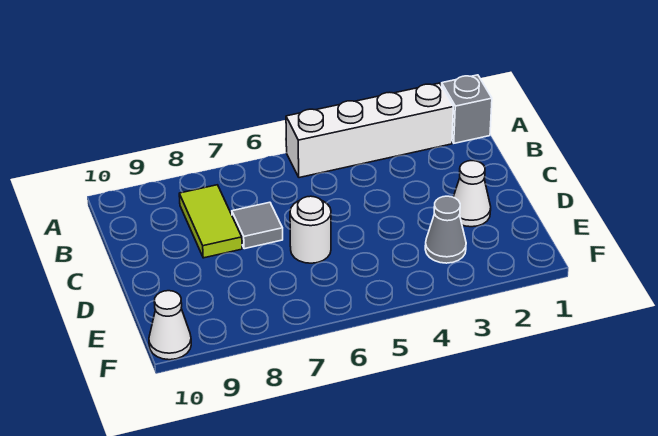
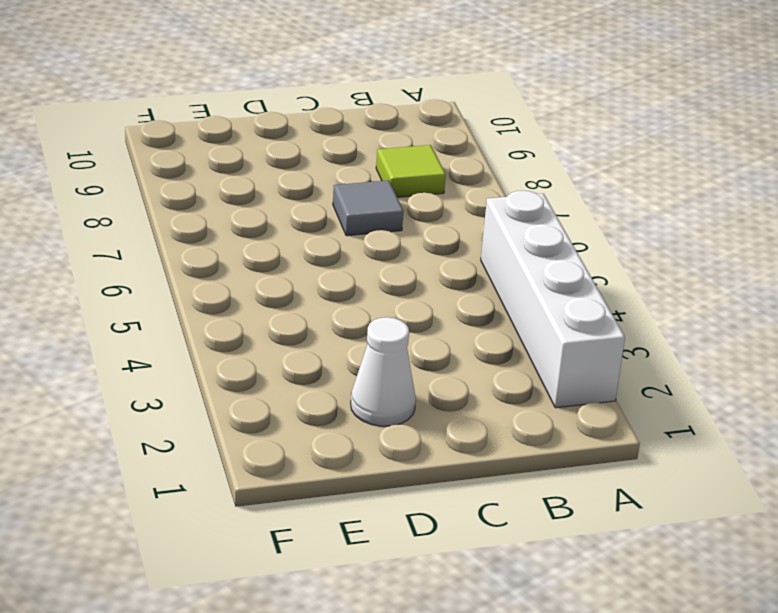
lime 1x1 tile [376,145,446,197] -> lime 1x2 tile [179,185,242,258]
none -> grey 1x1 brick [442,75,492,143]
none -> white 1x1 round brick [290,196,331,263]

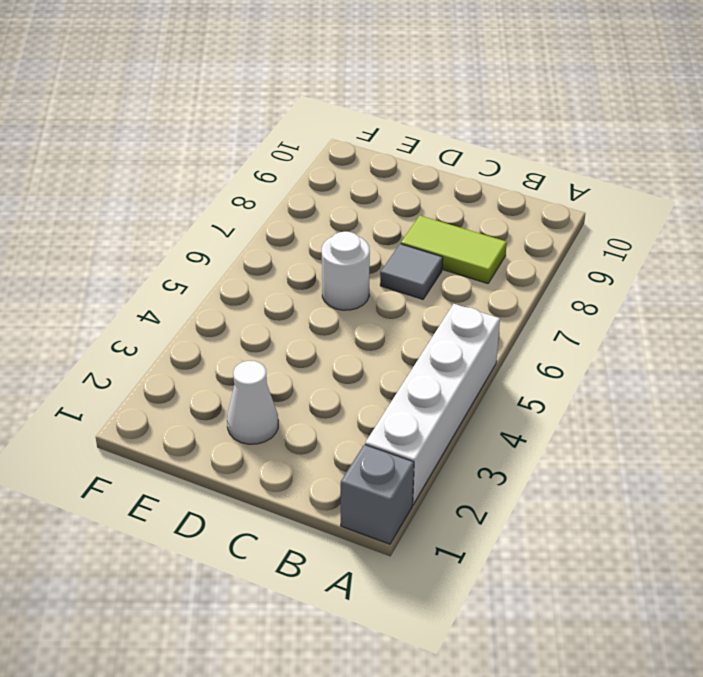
none -> grey 1x1 cone [425,196,466,263]
none -> white 1x1 cone [149,291,191,360]

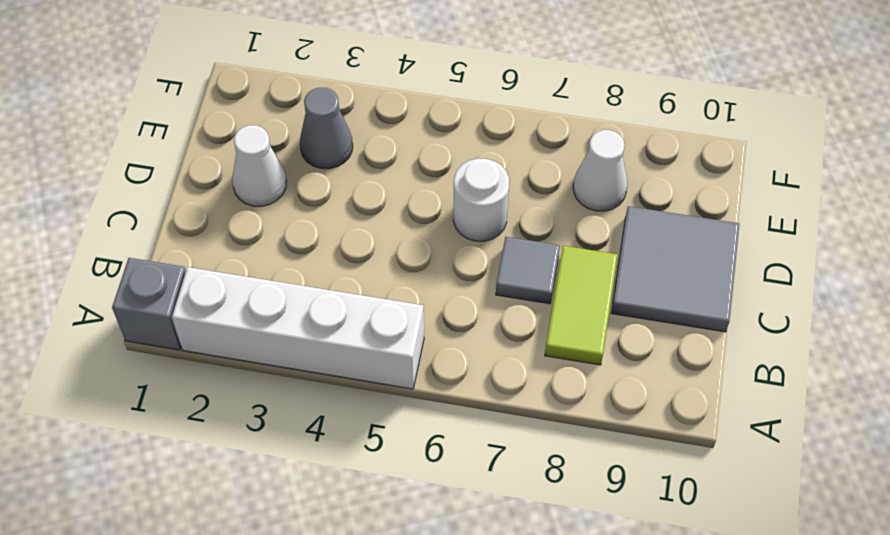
grey 2x2 tile [612,206,739,332] -> none
white 1x1 cone [573,130,627,211] -> white 1x1 cone moved to [149,291,191,360]

